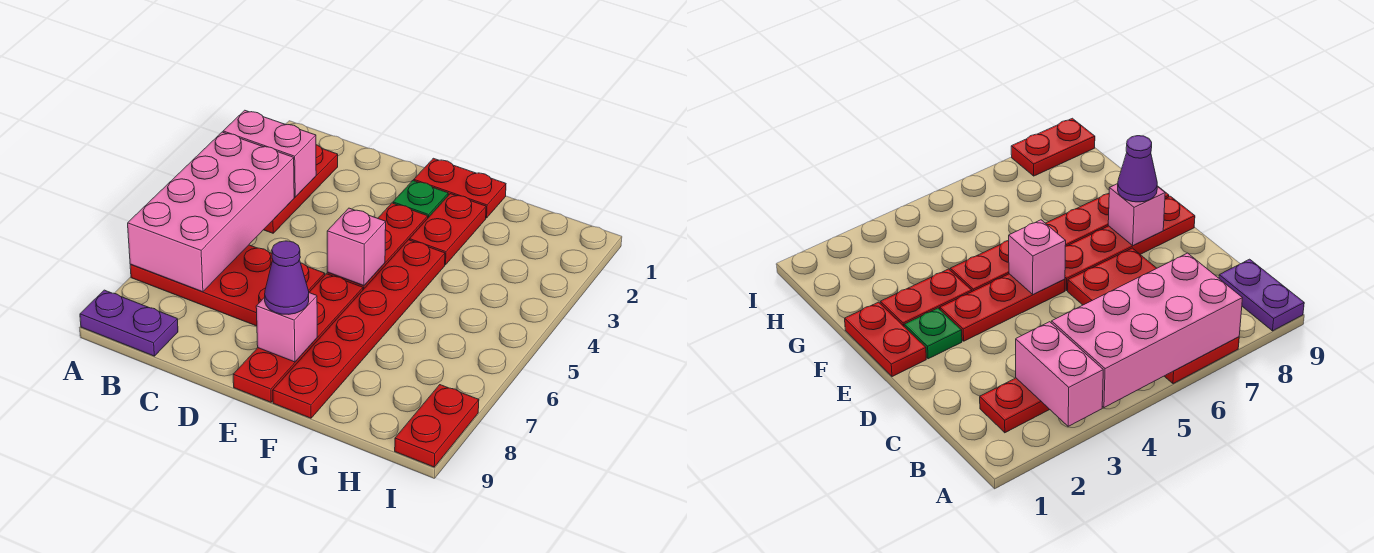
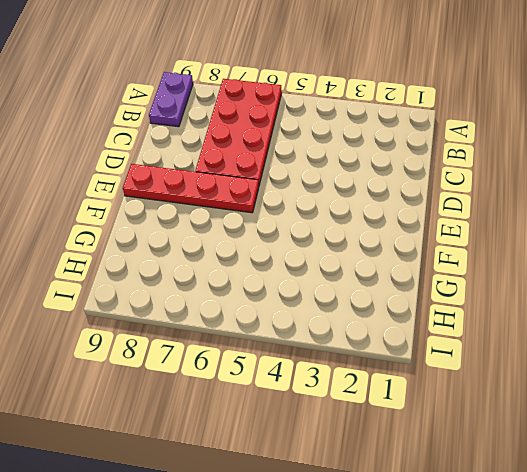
none -> red 1x3 plate [264,145,338,233]
none -> red 1x2 plate [414,158,506,218]
none -> green 1x1 plate [393,181,448,218]

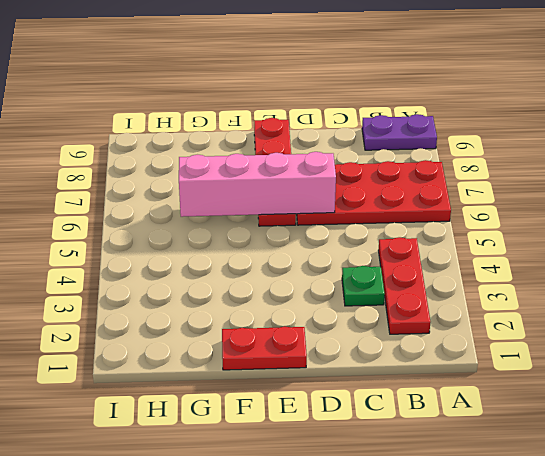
green 1x1 plate [342,266,385,306] -> green 1x1 plate moved to [393,181,448,218]
pink 1x4 brick [179,152,336,217] -> none
none -> red 1x3 plate [327,203,428,290]
none -> red 1x2 plate [409,194,486,265]
none -> red 1x6 plate [273,240,445,418]

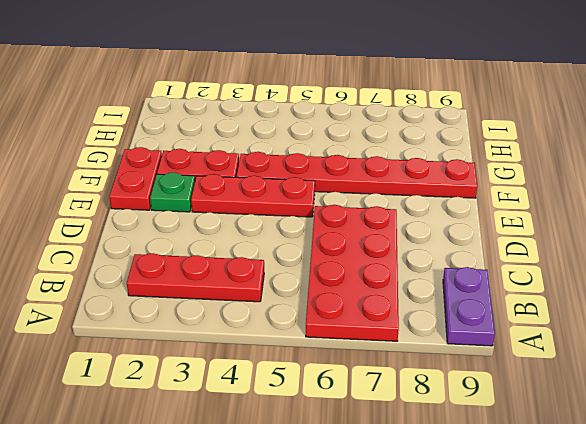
none -> red 1x4 plate [233,274,363,402]
none -> red 1x2 plate [395,385,479,467]
none -> pink 1x2 brick [223,110,316,197]

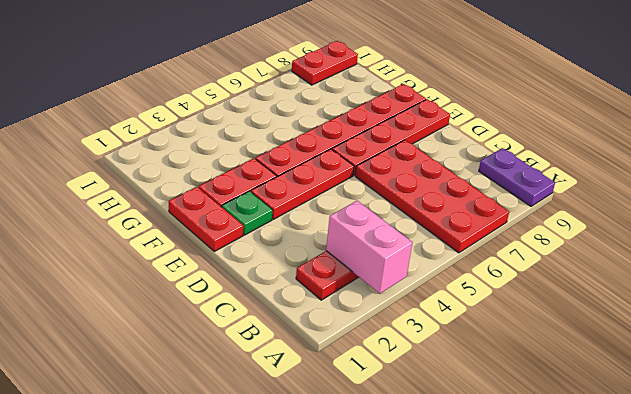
none -> pink 2x4 brick [128,132,294,292]
none -> pink 1x1 brick [327,208,386,285]
none -> pink 1x1 brick [256,293,317,362]

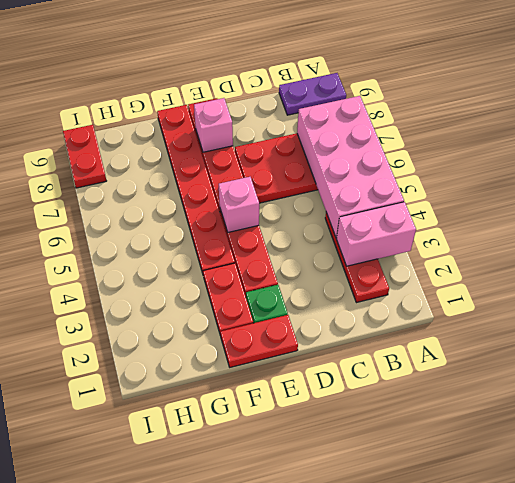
none -> purple 1x1 cone [265,241,309,314]

